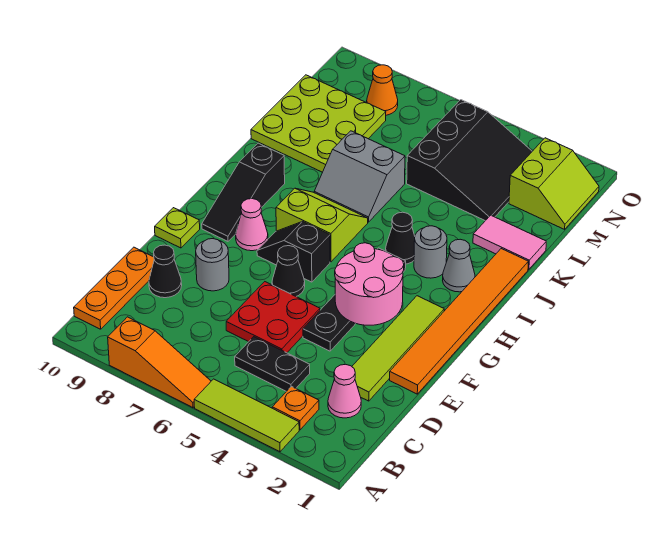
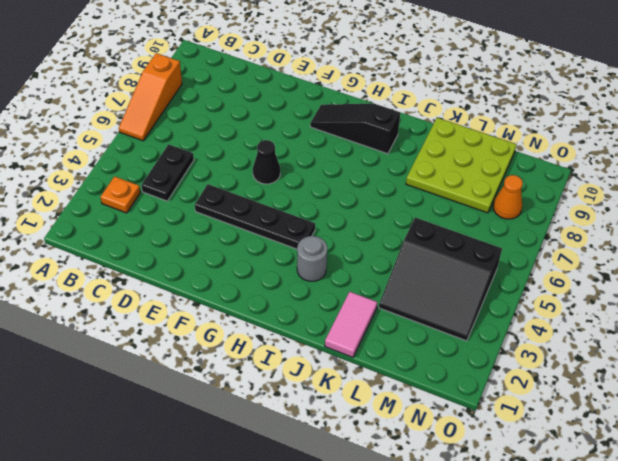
none -> lime 1x3 tile [194,379,299,452]
none -> orange 1x3 plate [74,247,154,329]
none -> pink 1x1 cone [328,364,361,418]

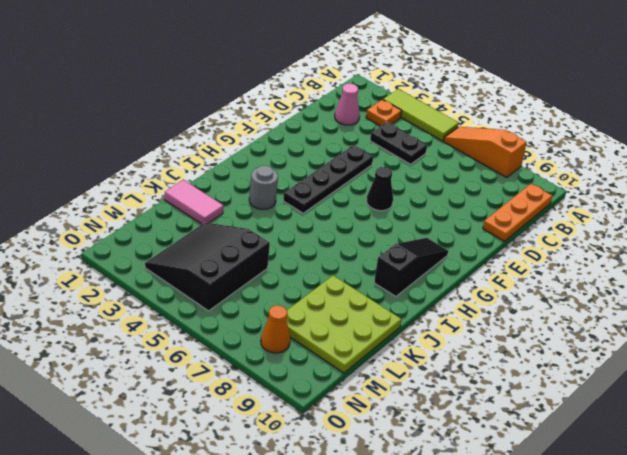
none -> lime 1x4 tile [352,296,444,401]
none -> red 2x2 plate [226,282,320,353]
none -> black 1x1 cone [149,245,182,298]

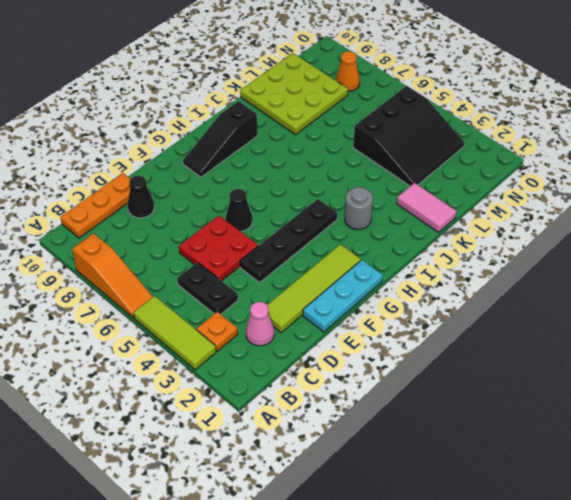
cyan 1x3 plate [303,260,383,332] -> orange 1x6 tile [390,249,528,394]
none -> grey 1x1 round brick [196,239,229,291]
none -> lime 1x1 plate [155,208,200,248]
none -> black 1x2 slope [257,222,330,282]

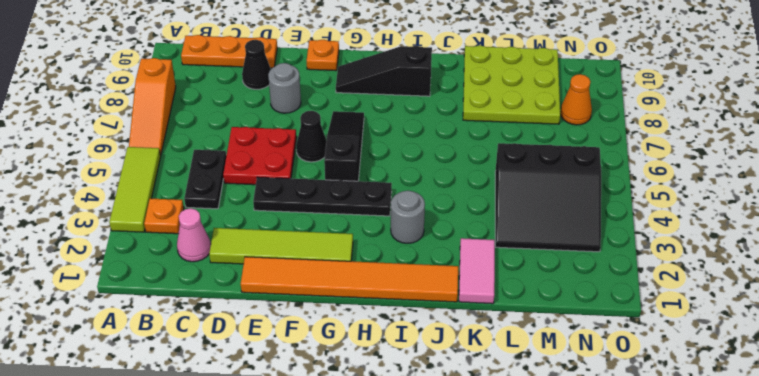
orange 1x1 plate [307,40,339,71] -> lime 1x1 plate [155,208,200,248]
black 1x3 slope [324,111,364,181] -> black 1x2 slope [257,222,330,282]
none -> pink 1x1 cone [236,199,268,251]
none -> lime 2x2 slope [276,188,368,262]
none -> grey 1x1 cone [443,239,475,292]

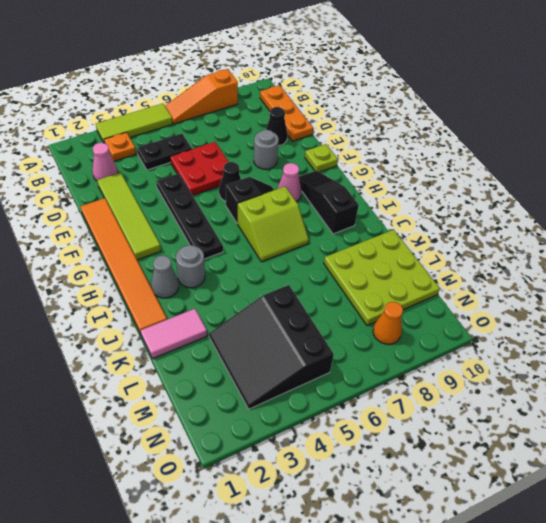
none -> black 1x1 cone [386,212,415,264]
none -> grey 2x2 slope [314,131,405,222]
none -> lime 2x2 slope [509,138,599,229]

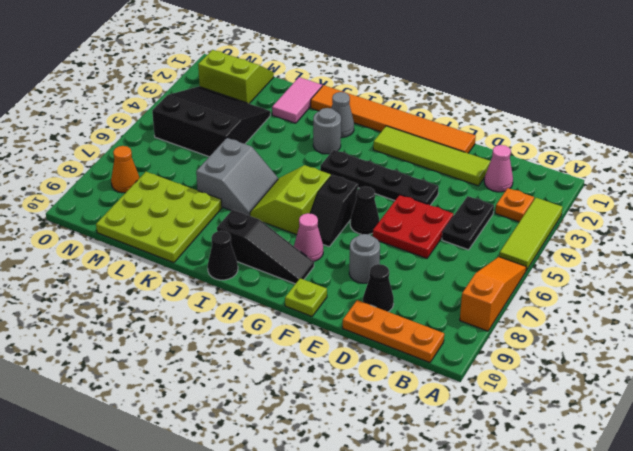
black 1x1 cone [208,231,238,280] -> black 1x1 cone moved to [386,212,415,264]
none -> pink 2x2 round brick [335,243,404,325]

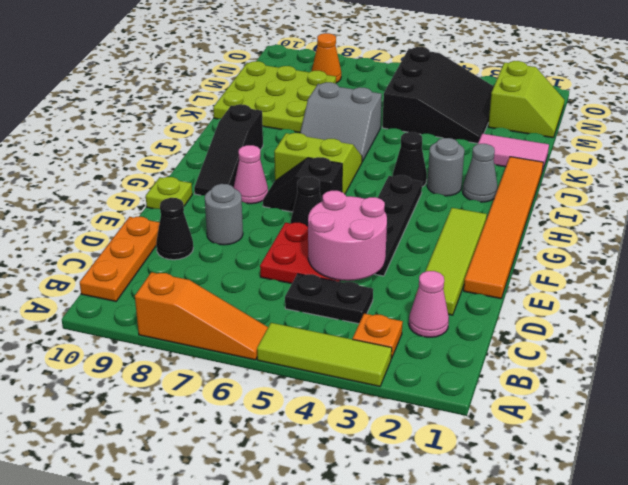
pink 2x2 round brick [308,191,387,281] -> pink 2x2 round brick moved to [335,243,404,325]

